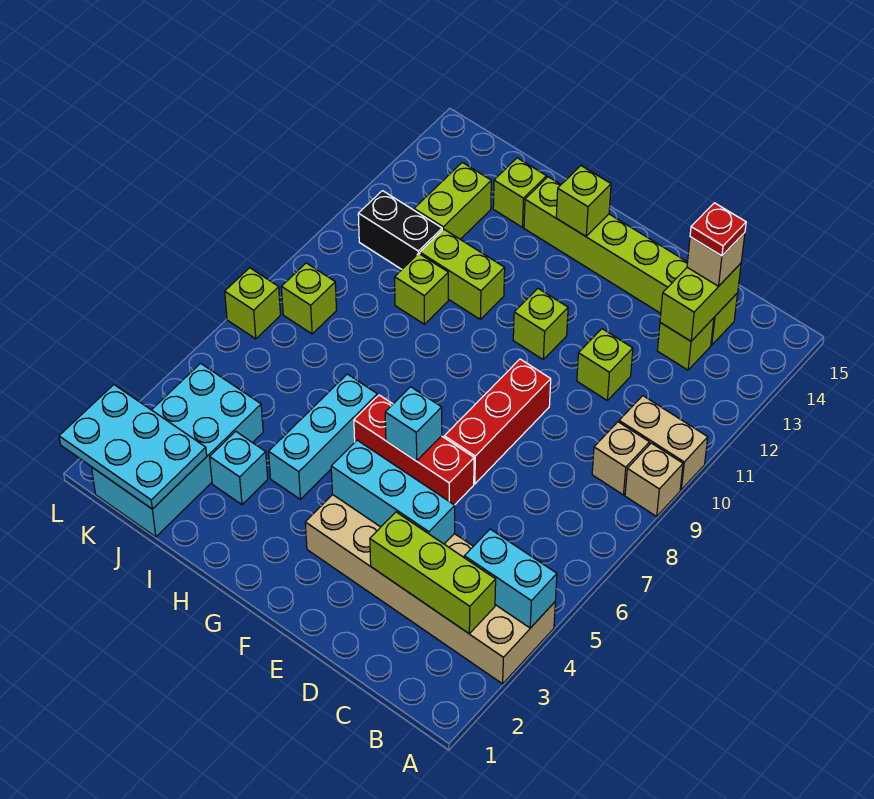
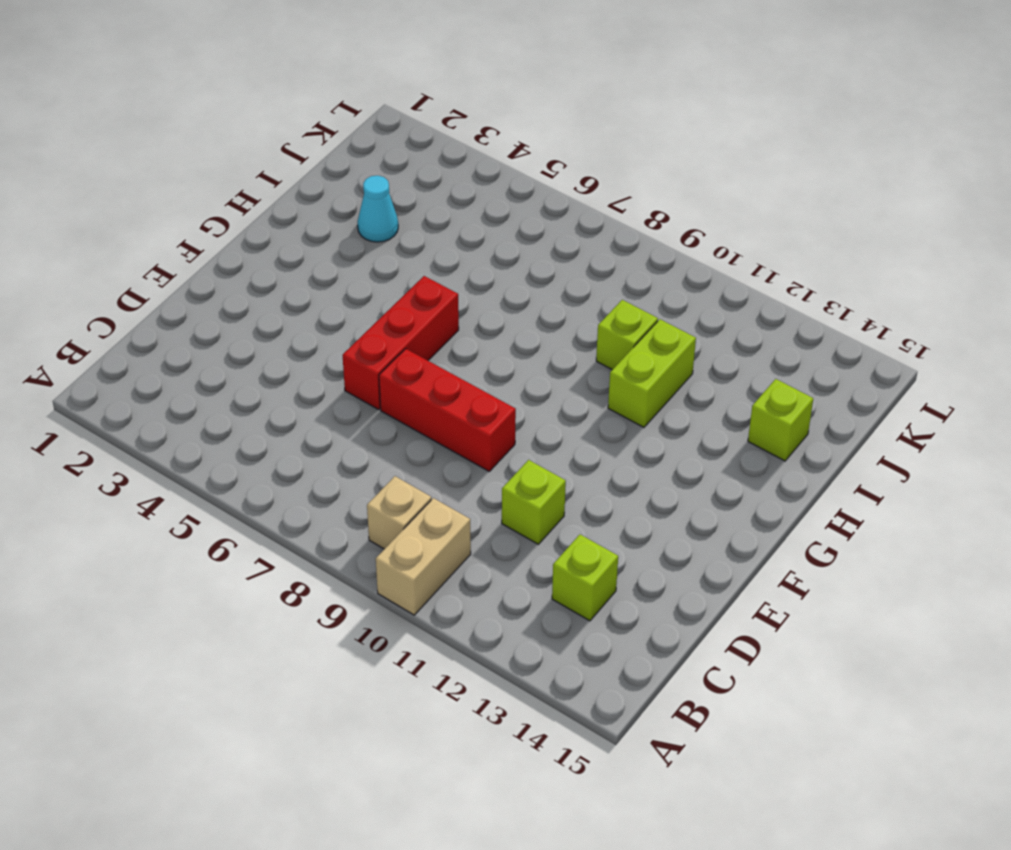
cyan 1x1 cone [357,176,398,242] -> cyan 1x1 brick [210,431,268,505]
none -> tan 2x6 brick [305,495,555,684]
none -> tan 1x1 brick [625,443,683,516]
none -> lime 1x6 brick [524,177,738,345]

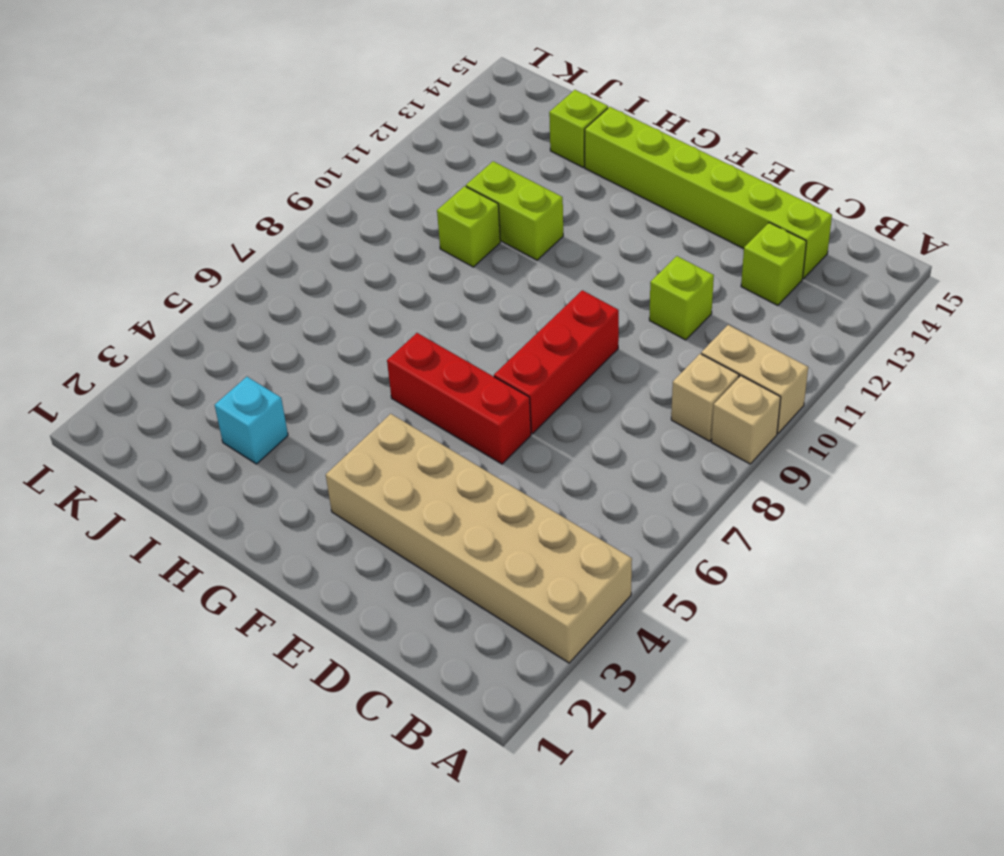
none -> lime 1x1 brick [513,288,568,359]
none -> cyan 1x3 brick [269,374,377,499]
none -> cyan 2x4 brick [91,363,263,537]

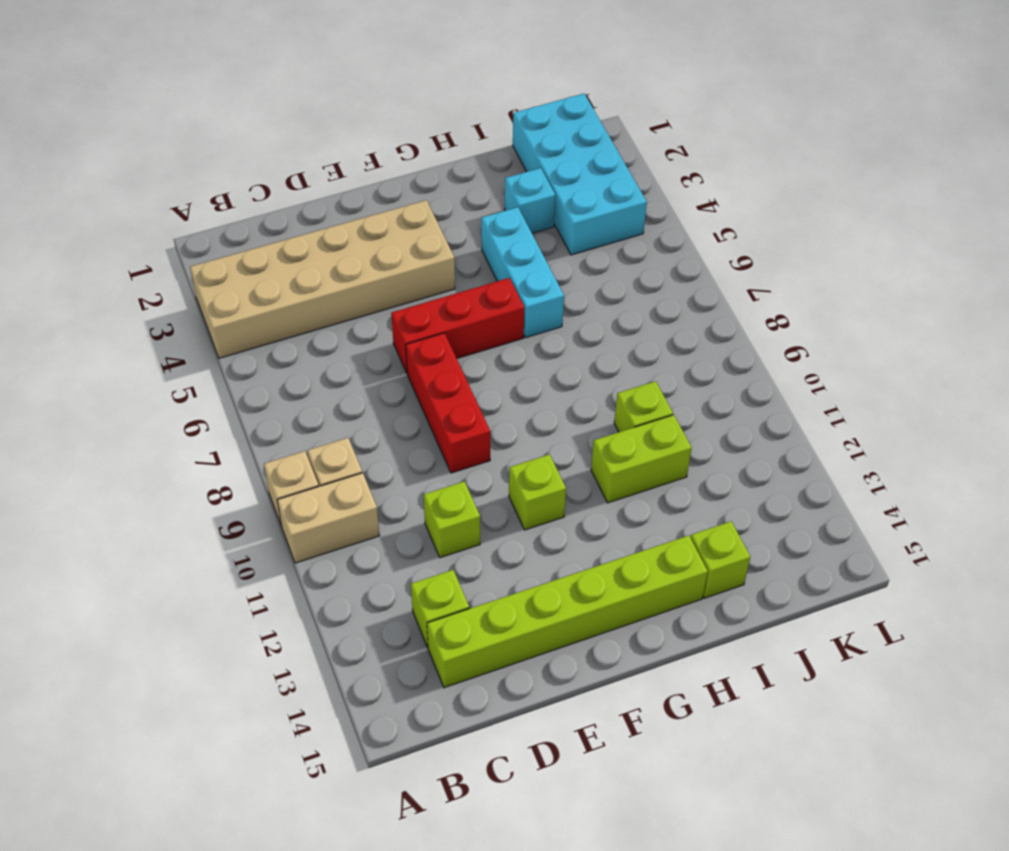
none -> black 1x2 brick [358,191,442,269]
none -> lime 1x2 brick [414,162,491,239]
none -> lime 1x1 brick [281,263,337,334]

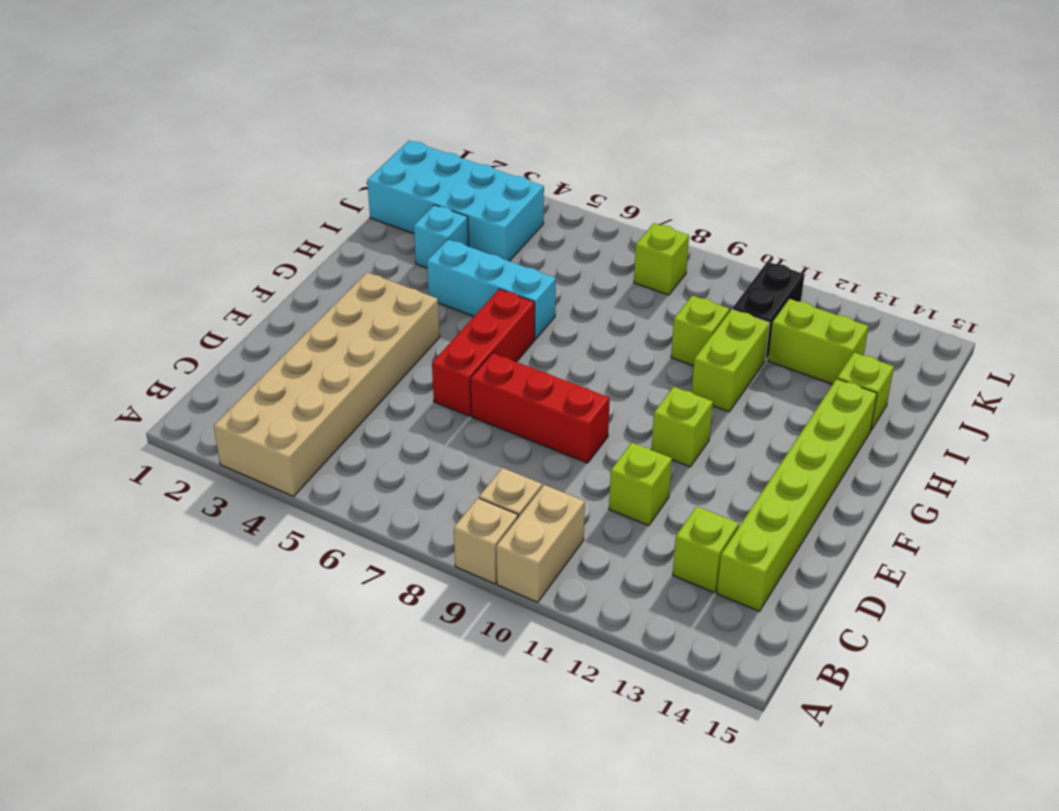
none -> lime 1x1 brick [225,268,280,339]
none -> cyan 1x2 brick [464,529,557,628]
none -> lime 1x3 brick [370,512,496,633]

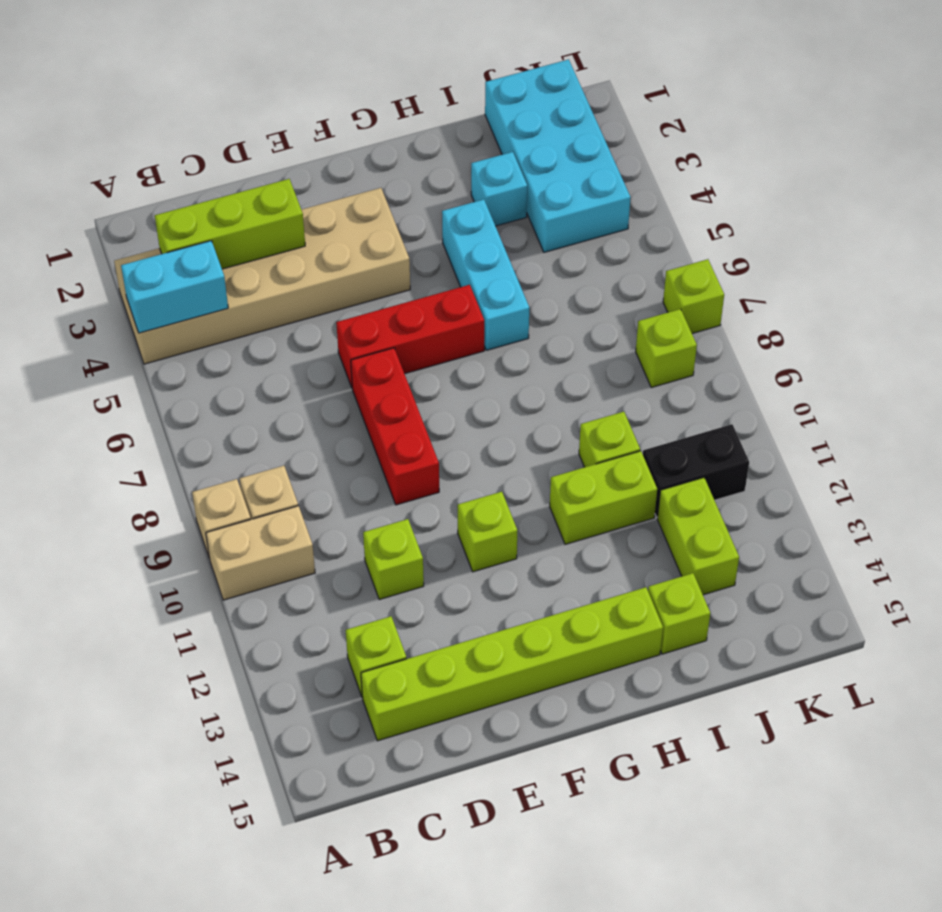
none -> lime 1x2 brick [660,263,741,341]
none -> cyan 1x3 brick [331,440,455,544]
none -> cyan 1x1 brick [385,387,442,461]

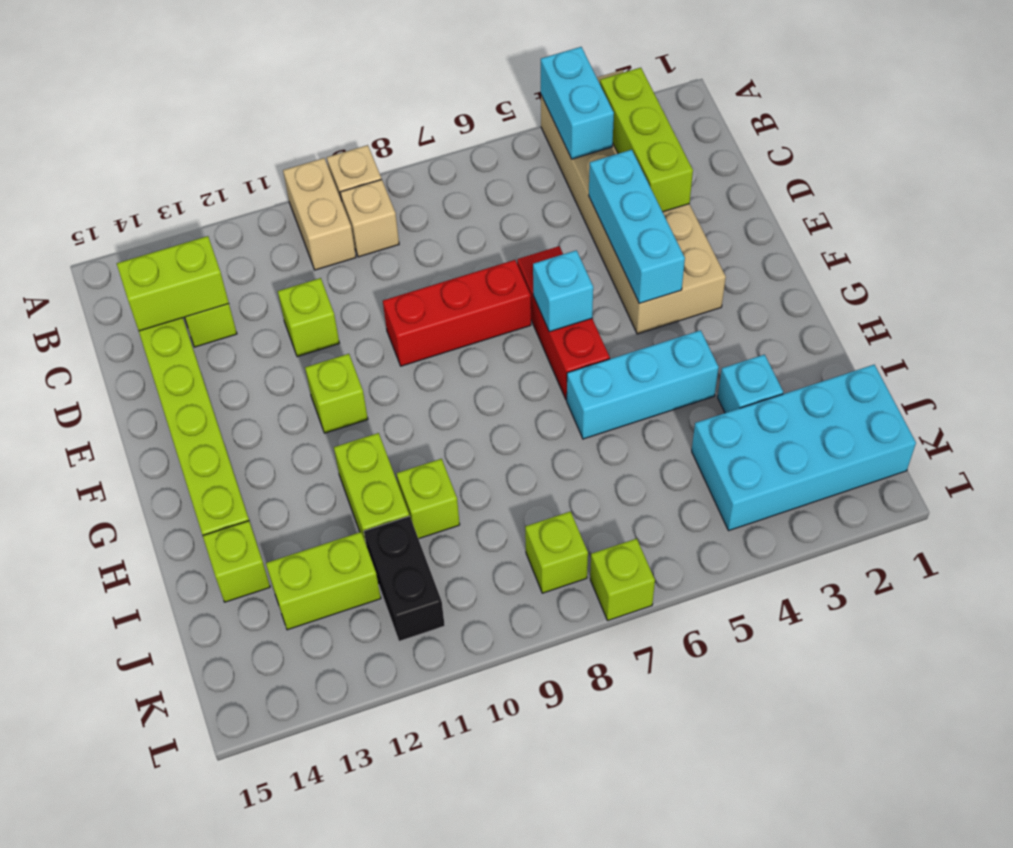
none -> lime 1x1 brick [556,166,611,236]
none -> cyan 2x3 plate [59,385,207,509]
none -> tan 1x1 brick [687,233,745,286]

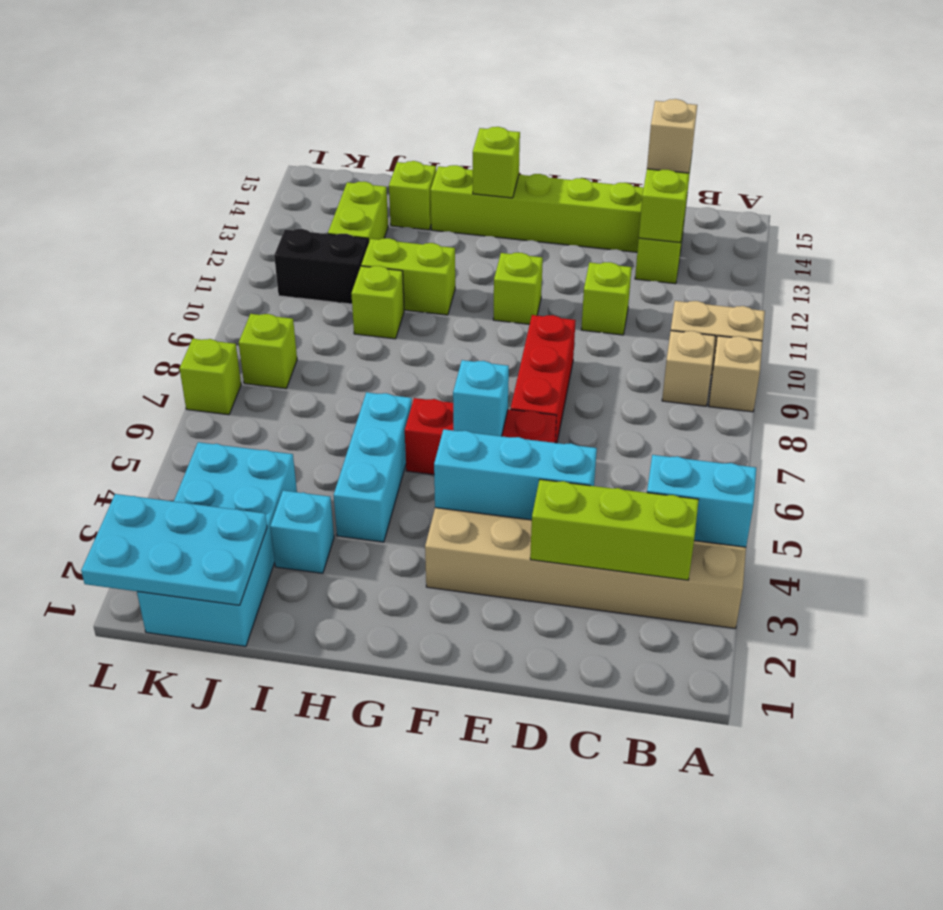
none -> red 1x1 plate [690,203,746,256]

